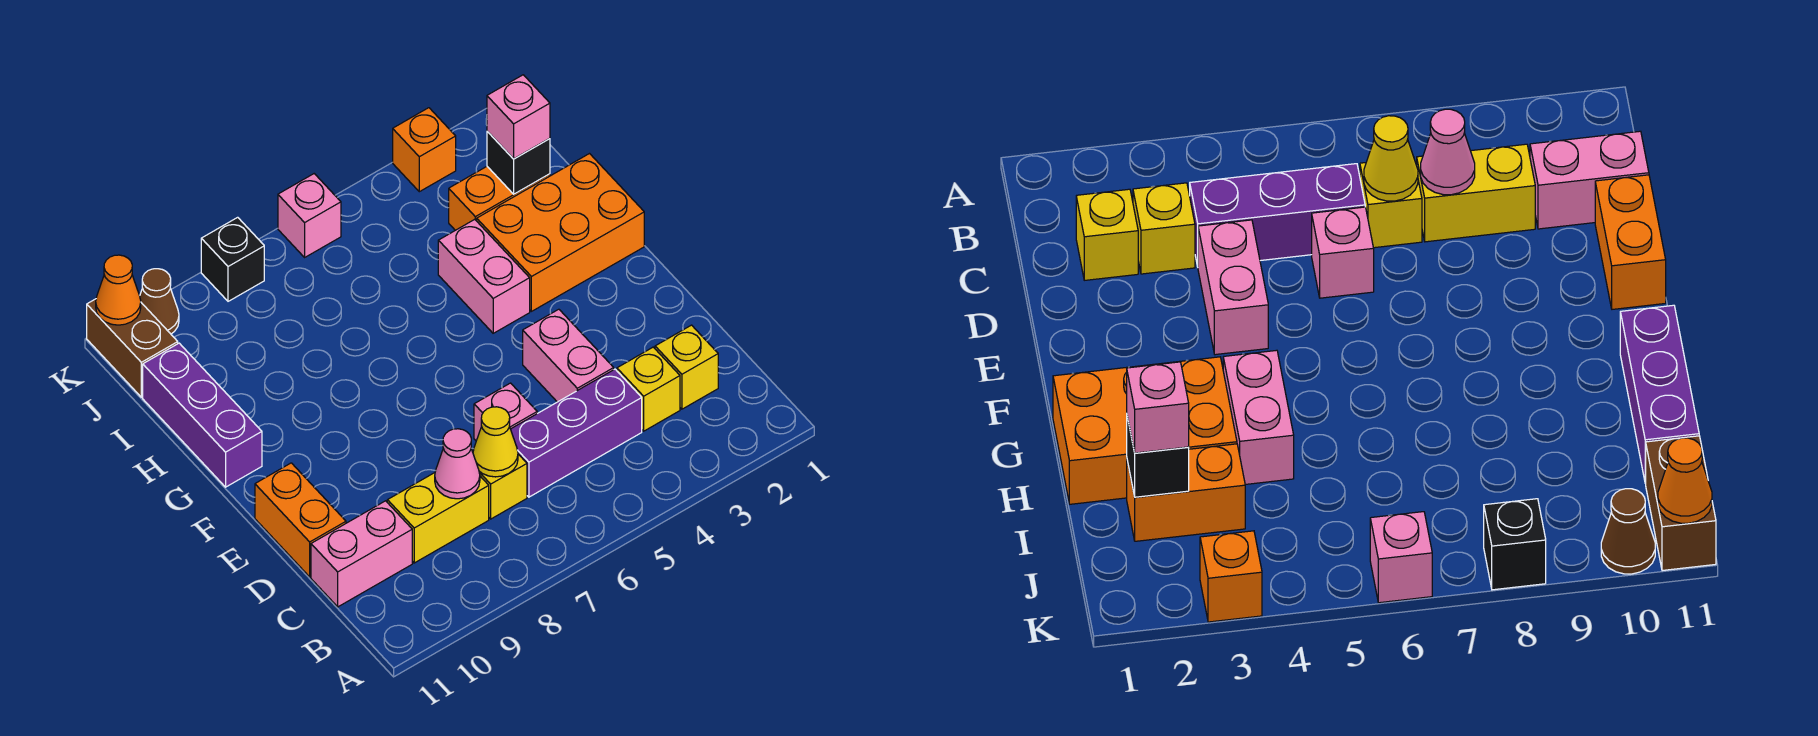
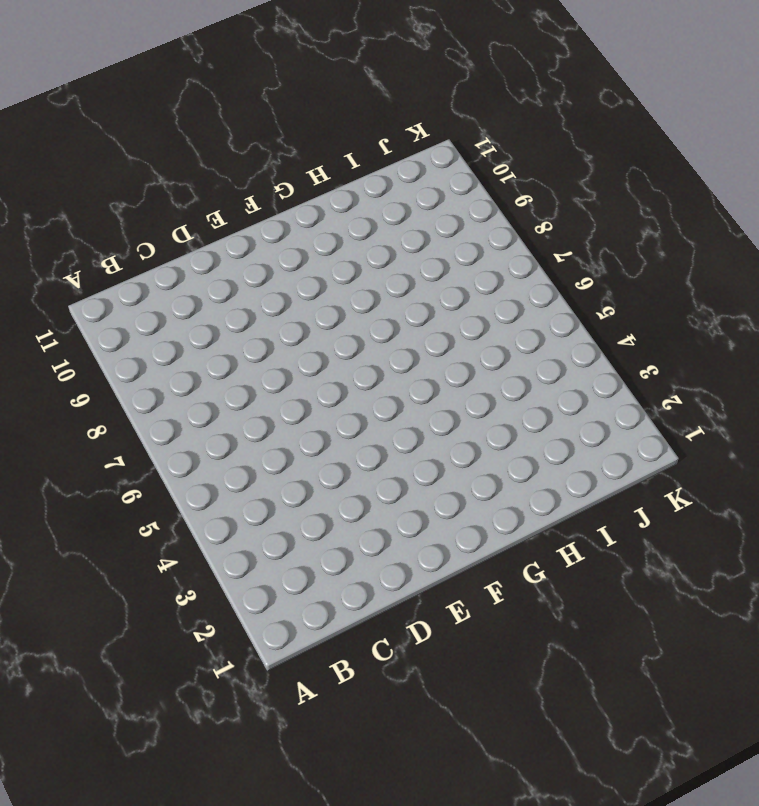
none -> yellow 1x1 brick [655,325,718,409]
none -> yellow 1x1 brick [617,347,680,431]
none -> purple 1x3 brick [511,369,642,497]

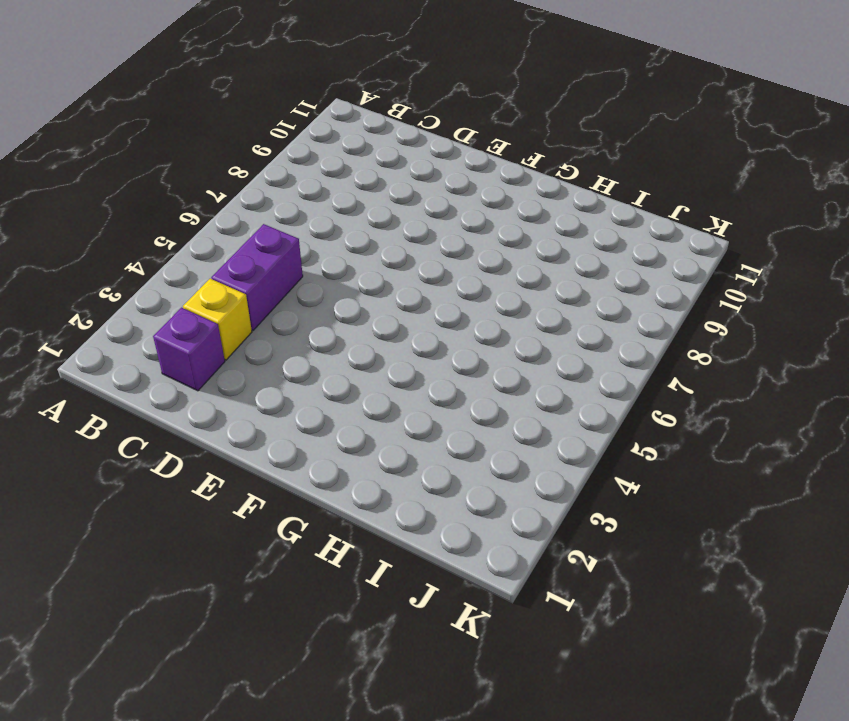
purple 1x1 brick [153,308,225,391] -> yellow 1x1 brick [655,325,718,409]
purple 1x2 brick [211,224,303,330] -> purple 1x3 brick [511,369,642,497]
none -> yellow 1x1 brick [472,451,527,519]
none -> yellow 1x2 brick [387,473,489,563]
none -> pink 1x2 brick [311,501,412,607]

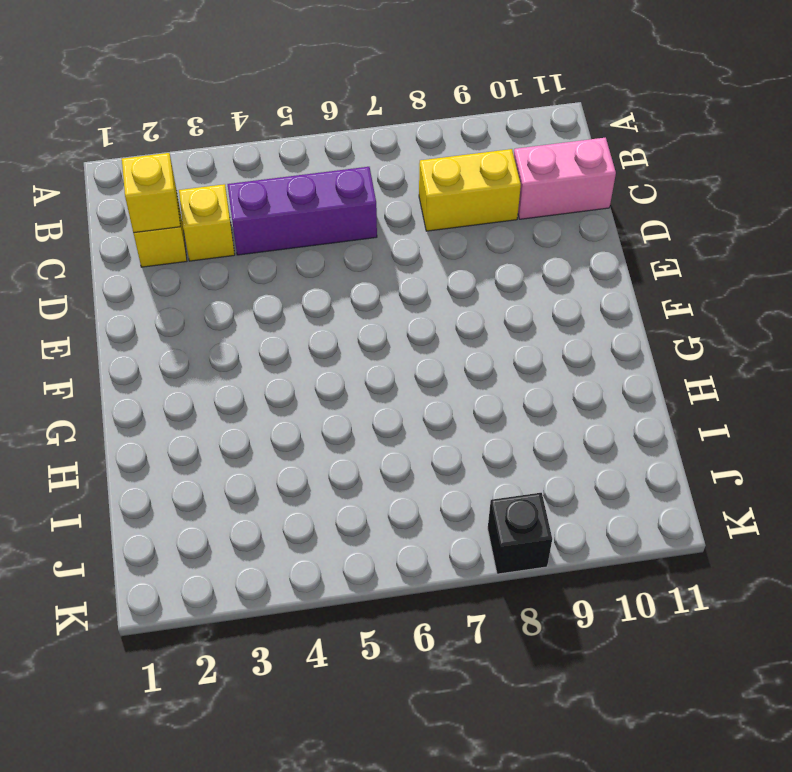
yellow 1x1 brick [122,153,180,233] -> yellow 1x1 brick moved to [472,451,527,519]
none -> pink 1x2 brick [523,309,614,402]
none -> pink 1x1 brick [474,383,537,441]
none -> orange 1x2 brick [255,463,346,577]

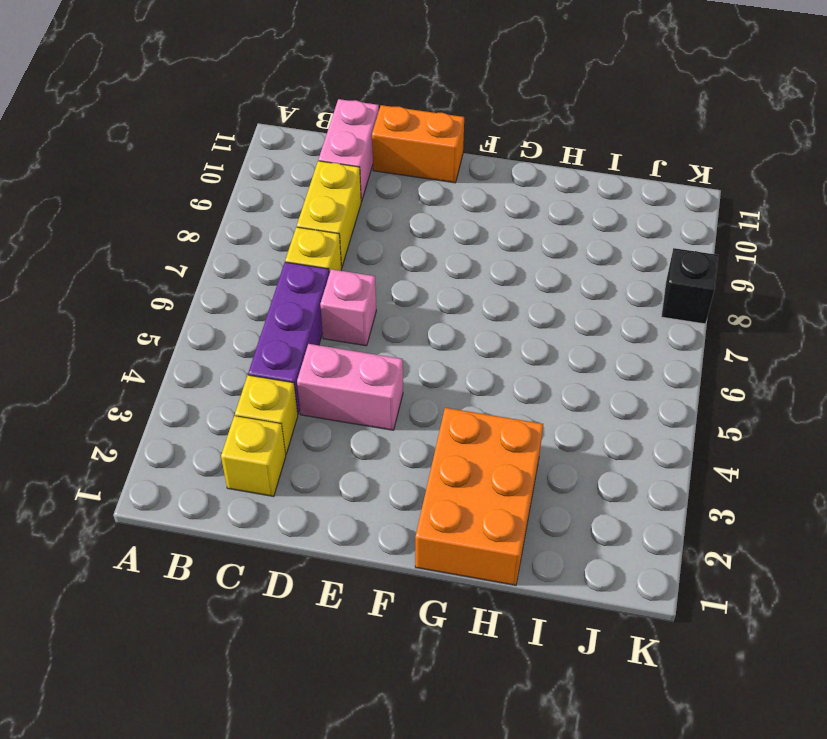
none -> pink 1x2 brick [438,219,530,333]
none -> purple 1x3 brick [143,343,262,487]
none -> orange 1x2 brick [449,167,550,230]

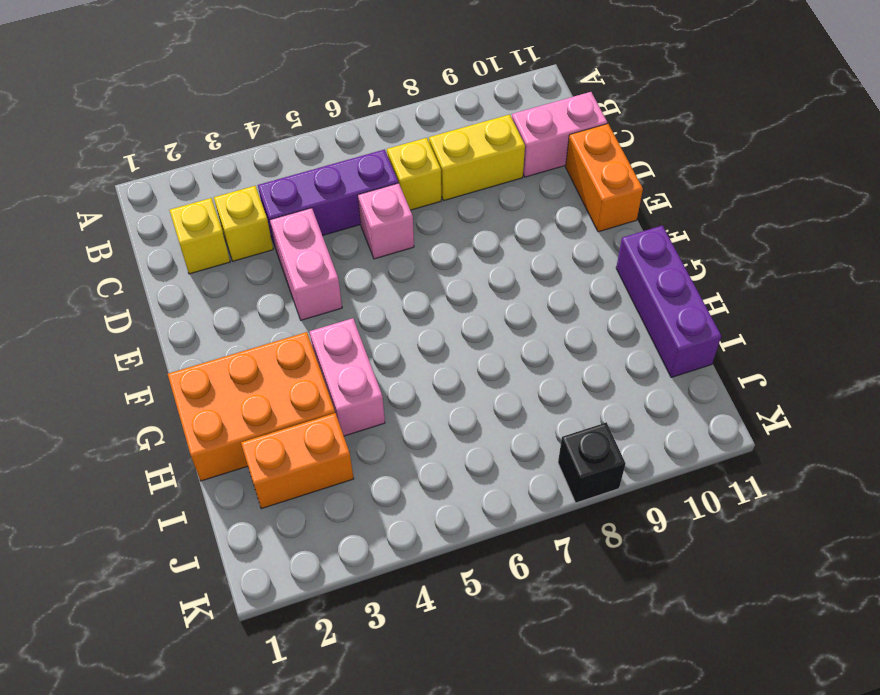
none -> brown 1x2 brick [87,299,178,397]
none -> orange 1x1 brick [393,108,456,192]
none -> pink 1x1 brick [278,174,341,257]

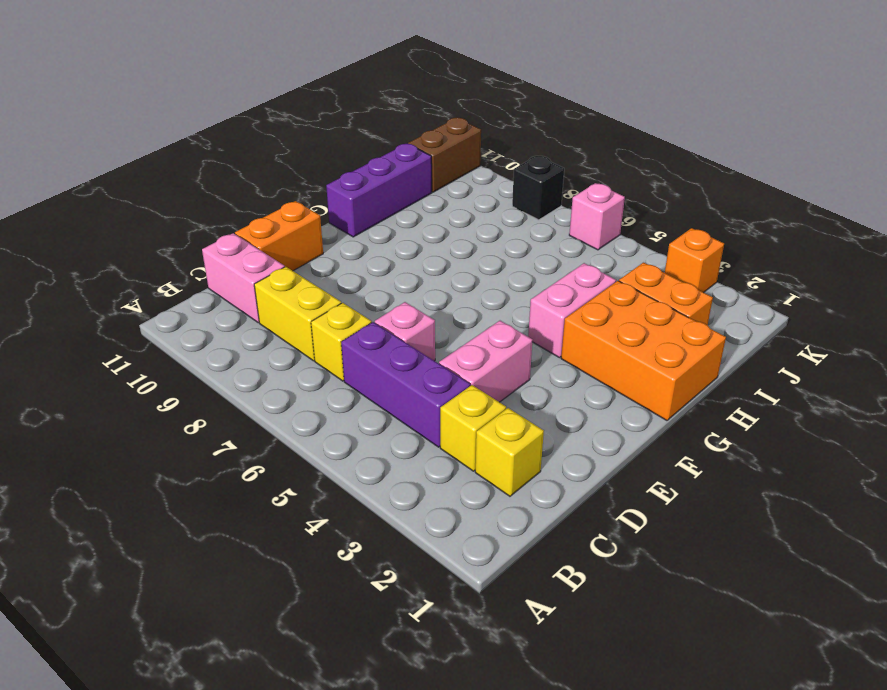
none -> brown 1x1 cone [140,269,179,334]
none -> yellow 1x1 cone [473,407,518,477]
none -> pink 1x1 cone [435,429,480,499]

